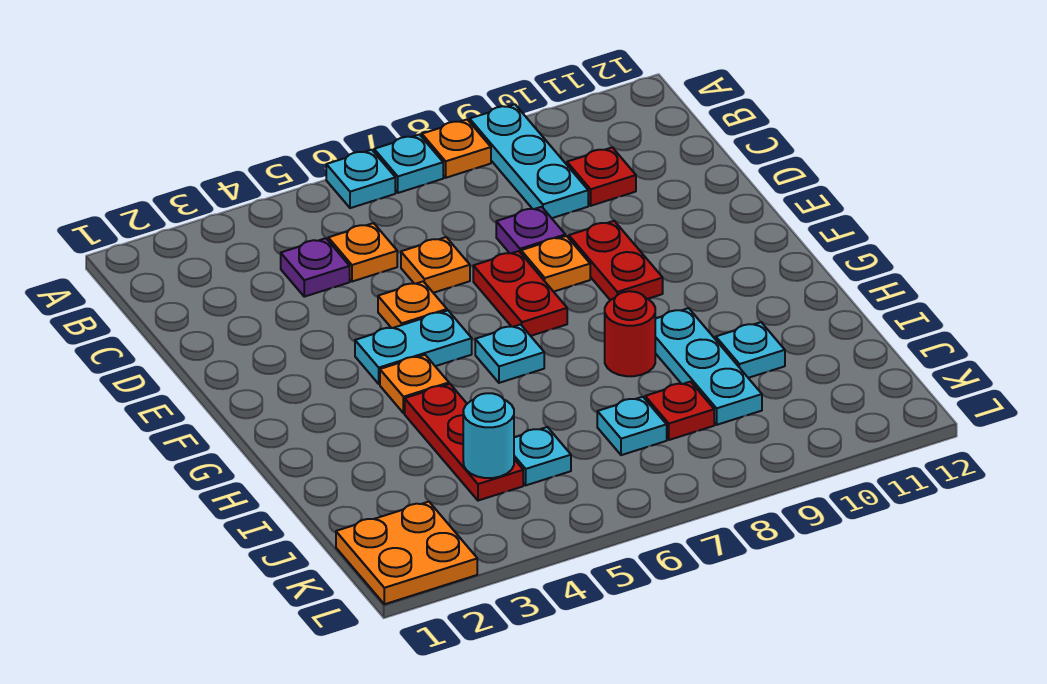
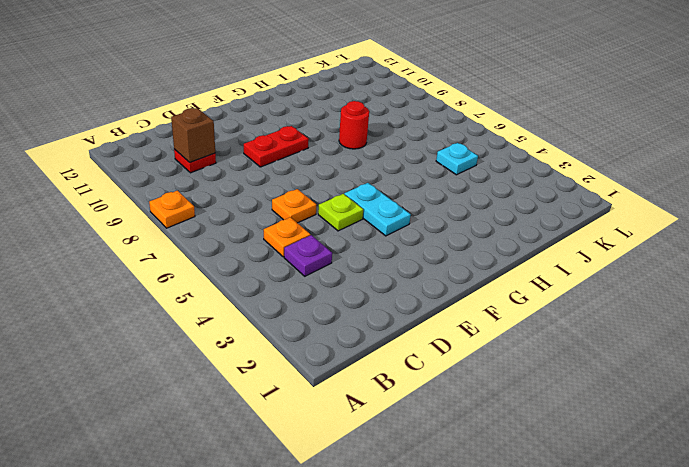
brown 1x1 brick [171,108,215,162] -> none
lime 1x1 plate [318,194,363,231] -> orange 1x1 plate [378,281,447,328]
none -> cyan 1x1 plate [326,150,395,208]
none -> cyan 1x1 plate [374,135,443,193]
none -> cyan 1x3 plate [470,104,588,218]

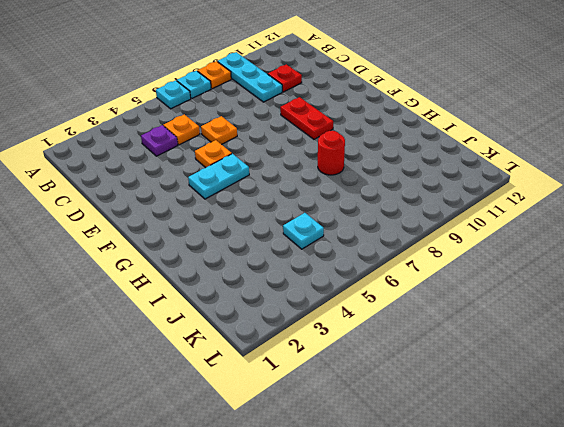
none -> purple 1x1 plate [496,207,565,253]
none -> red 1x2 plate [473,251,567,336]
none -> orange 1x1 plate [521,236,590,292]

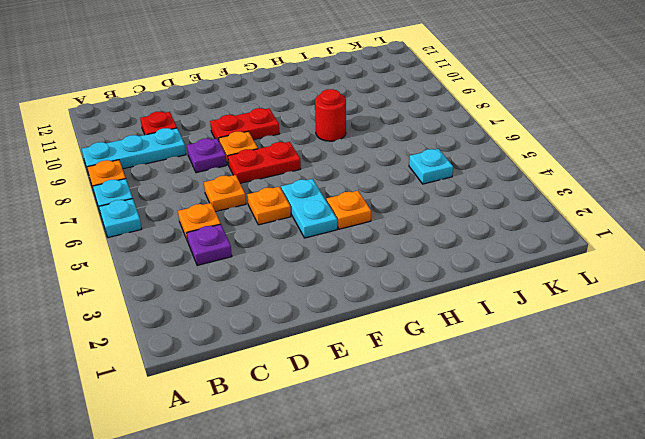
none -> cyan 1x1 plate [475,325,544,383]
none -> red 1x3 plate [405,384,523,501]
none -> cyan 1x3 plate [655,308,762,425]

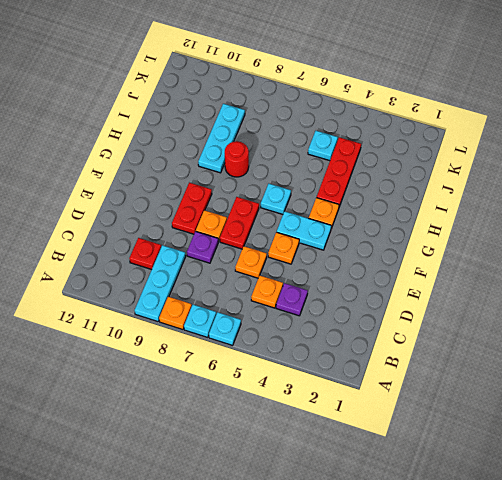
none -> cyan 1x1 plate [716,322,785,378]
none -> cyan 1x1 plate [597,397,667,455]
none -> red 1x1 plate [645,382,714,440]

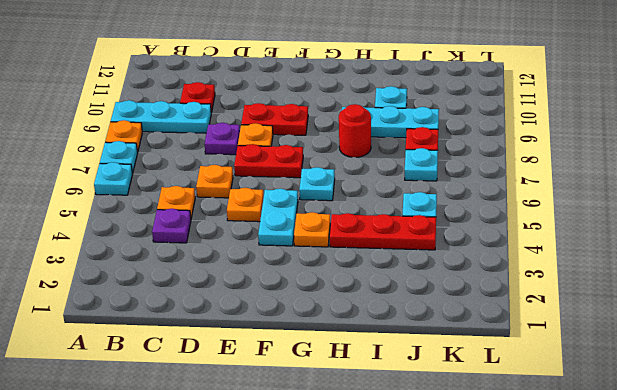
none -> orange 2x2 plate [336,502,477,604]
none -> cyan 1x1 round brick [463,393,514,478]

